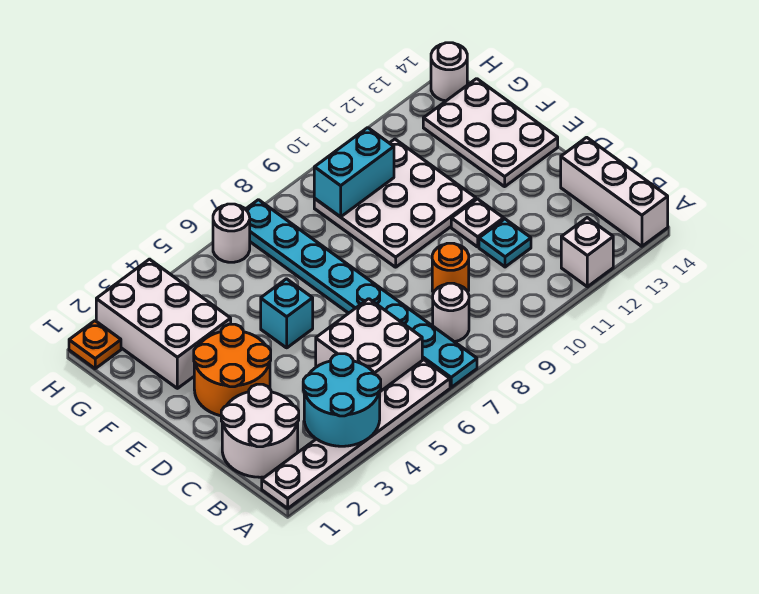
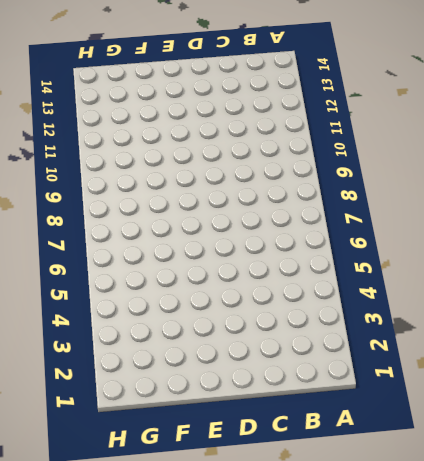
none -> white 1x6 plate [262,360,450,508]
none -> cyan 1x8 plate [246,200,477,387]
none -> white 1x1 brick [561,218,613,287]

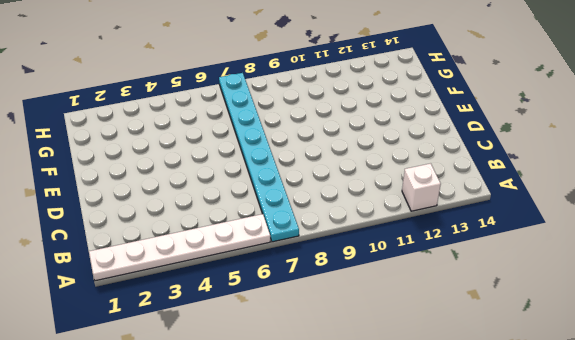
none -> white 1x3 brick [561,137,668,246]
none -> white 2x2 round brick [221,384,299,477]
none -> white 2x2 brick [316,299,422,391]

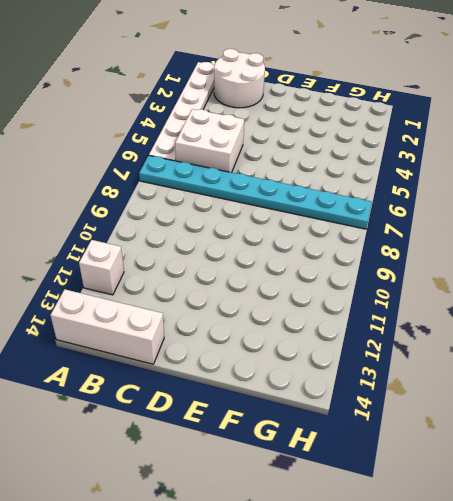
none -> white 1x1 round brick [433,283,469,342]
none -> orange 1x1 round brick [432,243,469,293]
none -> cyan 1x1 plate [479,219,531,267]

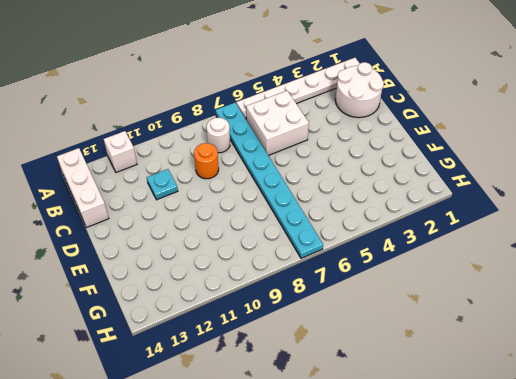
none -> orange 2x2 round brick [194,324,271,416]
none -> white 1x1 plate [451,199,504,247]
none -> cyan 1x1 brick [261,279,313,348]

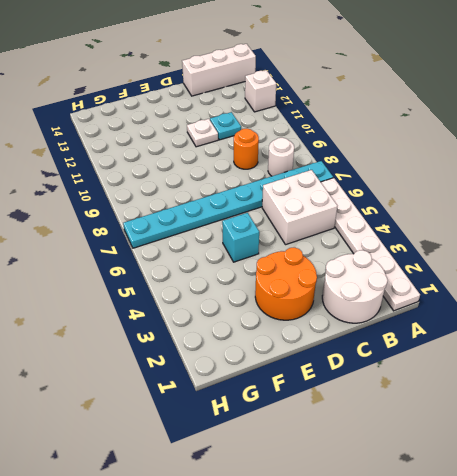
none -> white 3x3 plate [314,139,476,267]
none -> white 2x3 plate [423,79,558,187]
none -> white 2x3 brick [96,259,231,388]

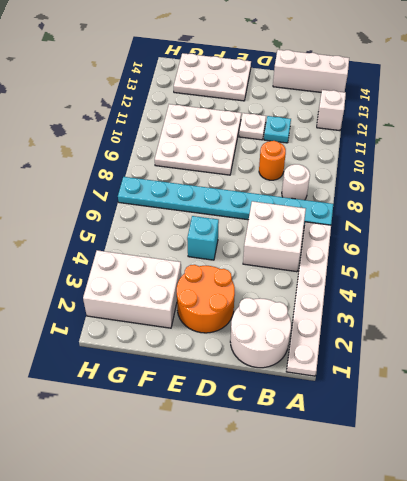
none -> orange 1x1 plate [69,321,121,369]
none -> white 1x1 round brick [213,204,250,262]
none -> white 1x1 round brick [431,43,467,101]

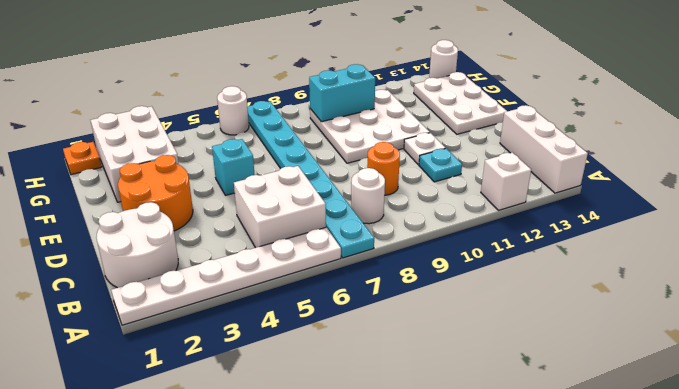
none -> cyan 2x2 round brick [303,354,381,446]

